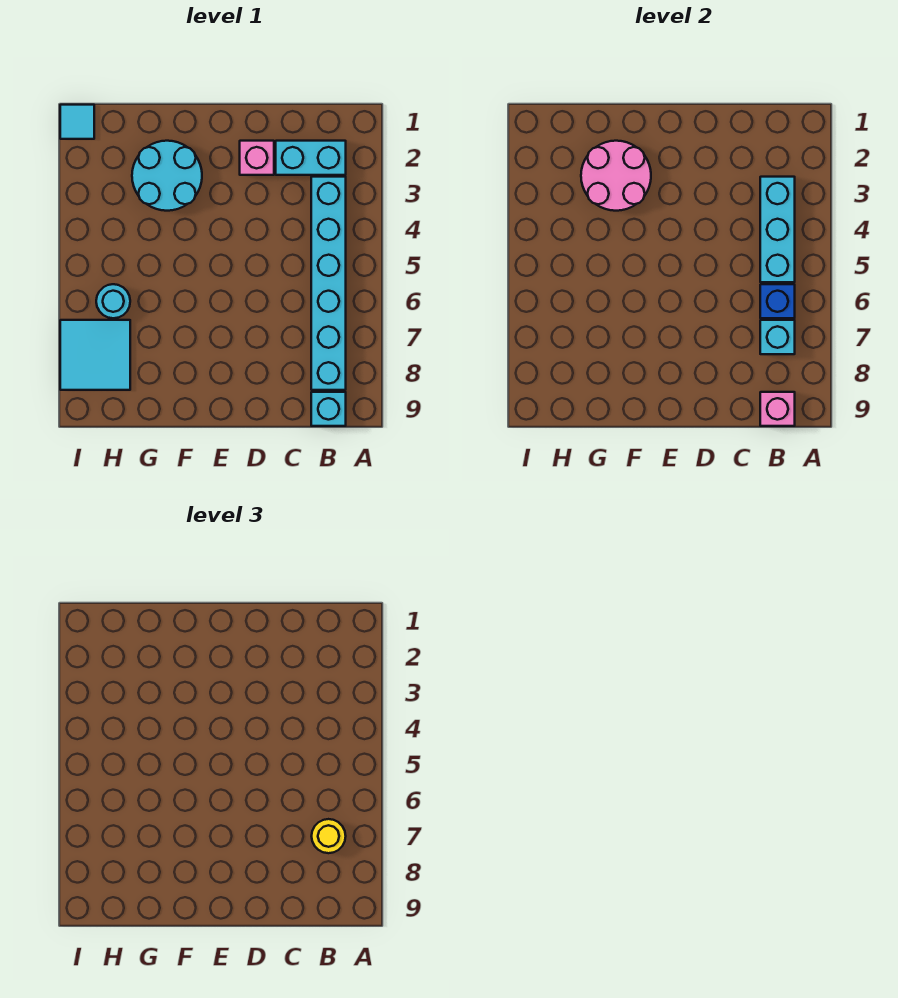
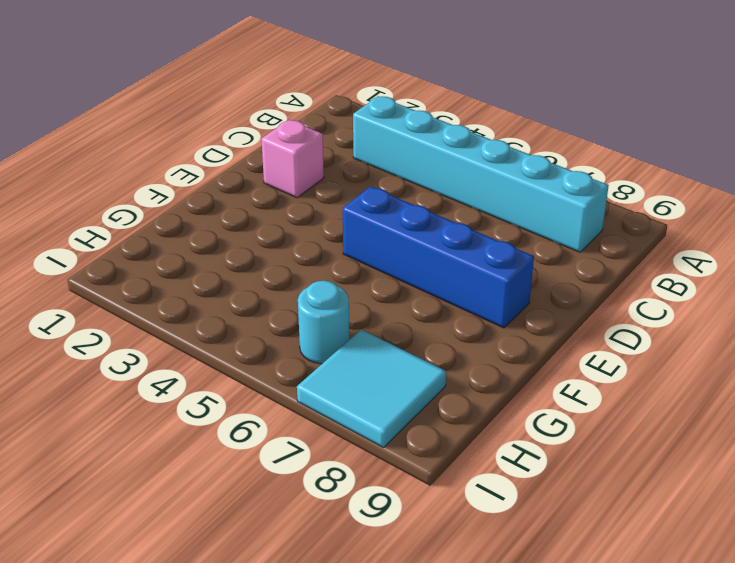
blue 1x4 brick [343,187,534,328] -> none
none -> cyan 1x2 brick [276,141,346,175]
none -> cyan 1x1 brick [311,392,346,426]
none -> cyan 2x2 round brick [132,141,202,211]

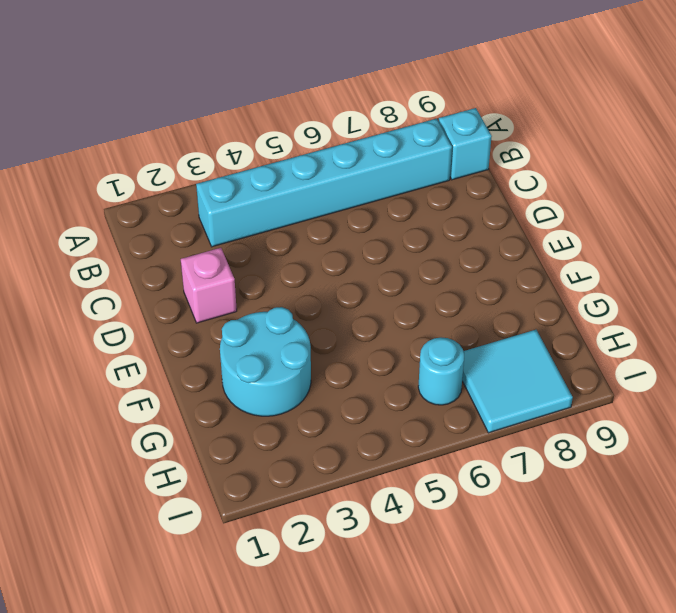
none -> cyan 1x2 brick [276,141,346,175]
none -> cyan 1x1 tile [60,105,94,139]
none -> cyan 1x3 brick [760,177,795,282]

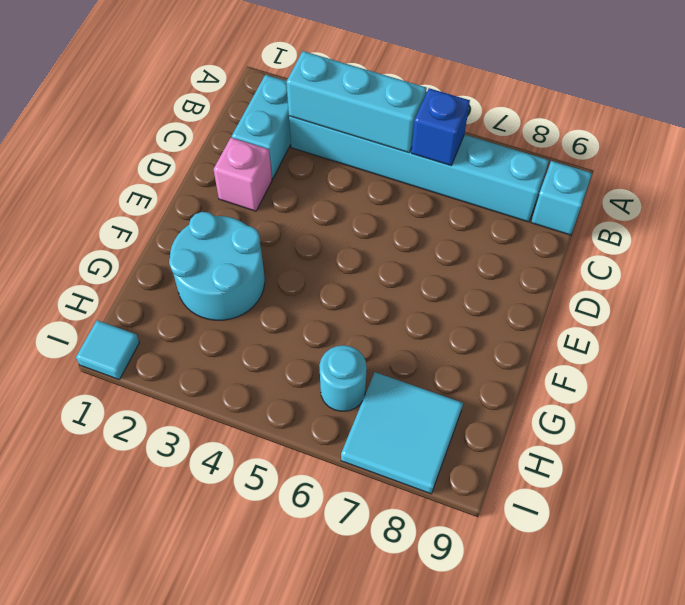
none -> cyan 1x1 brick [760,320,795,354]
none -> pink 1x1 brick [760,392,795,426]
none -> pink 2x2 round brick [581,141,651,211]

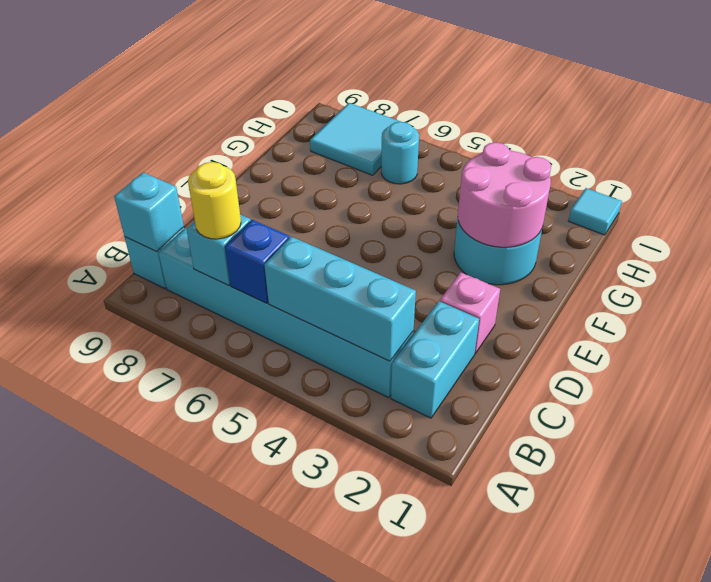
cyan 1x1 brick [114,173,184,251] -> pink 1x1 brick [760,392,795,426]

